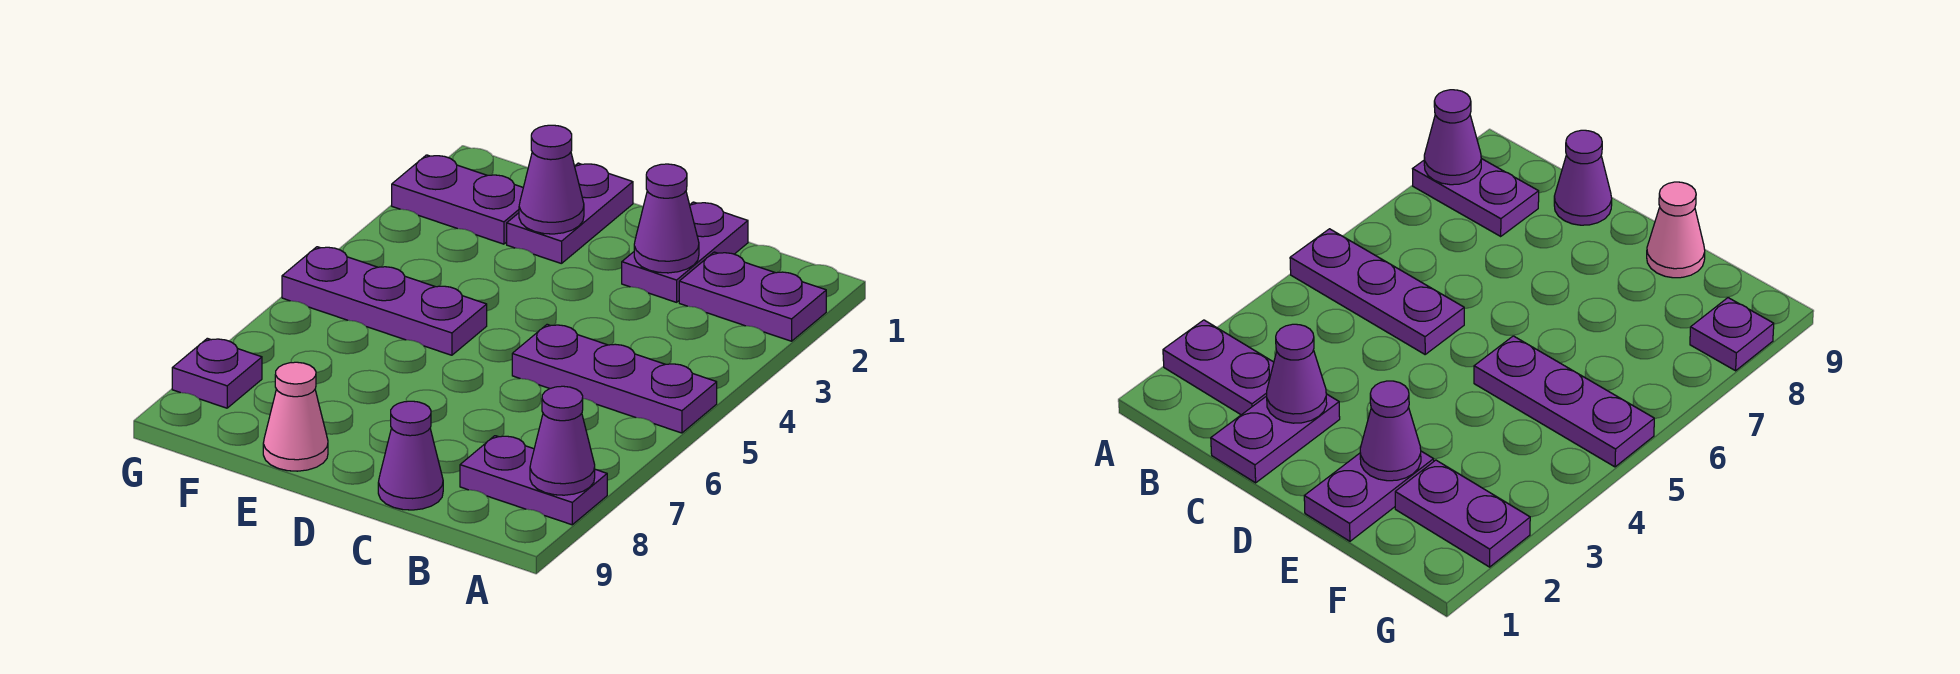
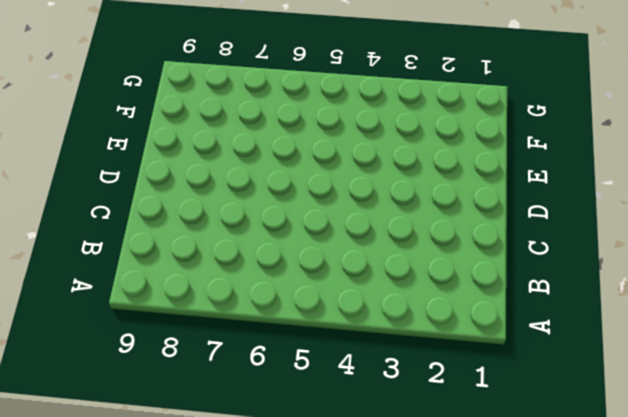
none -> purple 1x2 plate [679,252,826,341]
none -> purple 1x3 plate [512,324,717,433]
none -> purple 1x2 plate [460,436,607,525]

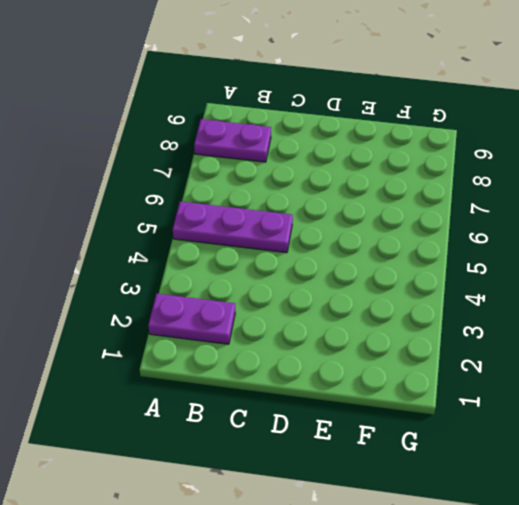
none -> purple 1x2 plate [622,202,748,302]
none -> purple 1x1 cone [378,401,443,510]
none -> purple 1x2 plate [507,163,633,264]

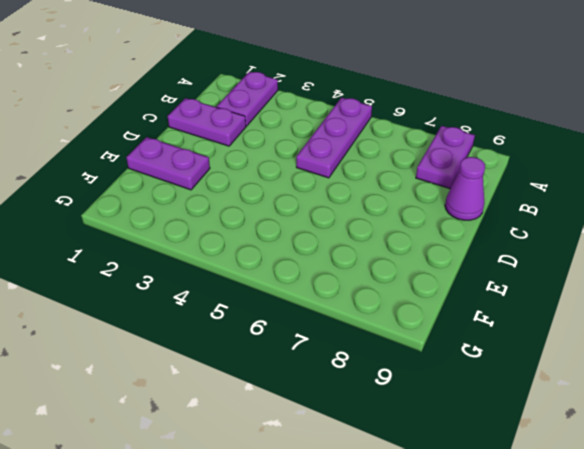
none -> purple 1x3 plate [282,247,487,355]
none -> pink 1x1 cone [263,362,328,471]
none -> purple 1x2 plate [392,155,523,244]

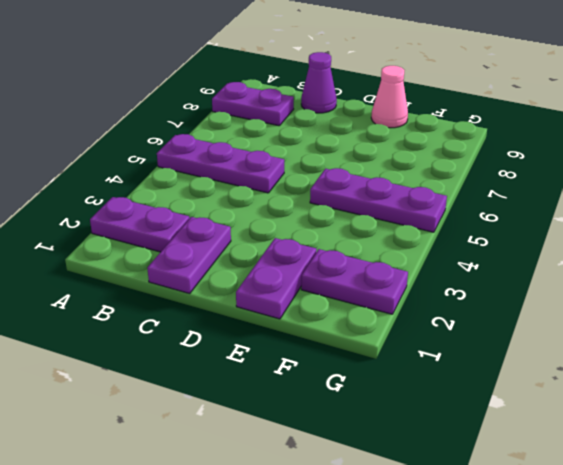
none -> purple 1x1 plate [172,338,262,408]
none -> purple 1x1 cone [530,386,595,495]
none -> purple 1x1 cone [634,164,699,273]

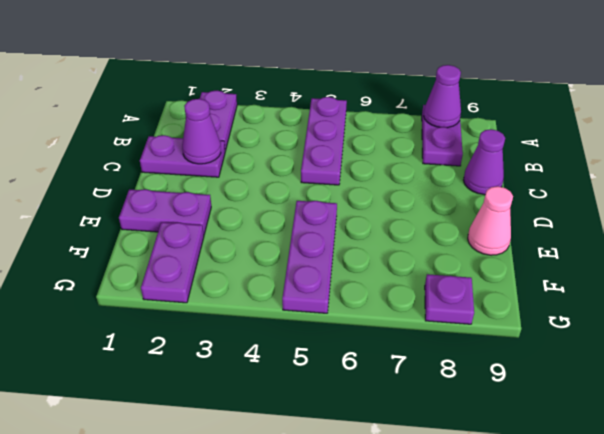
none -> purple 1x1 cone [519,125,584,234]

